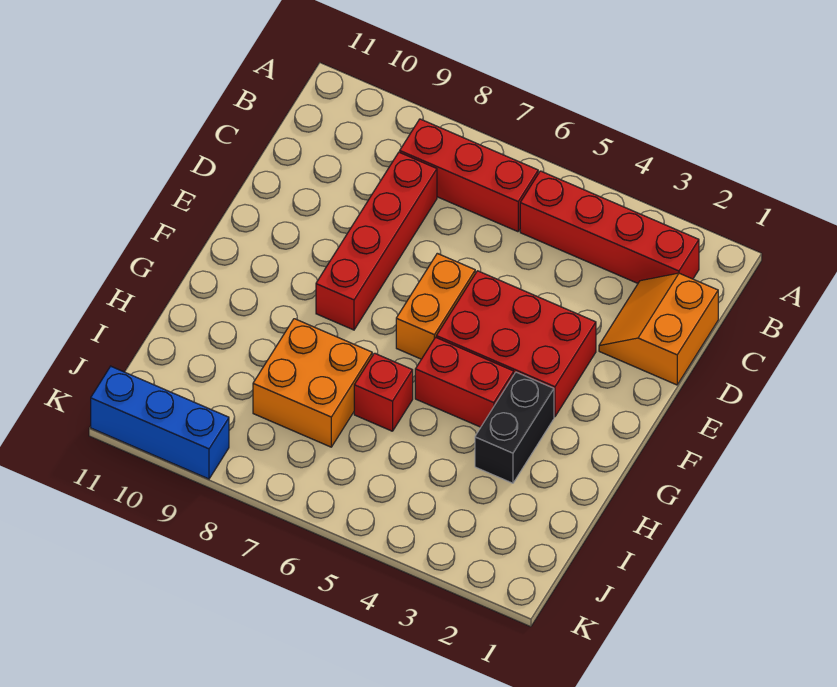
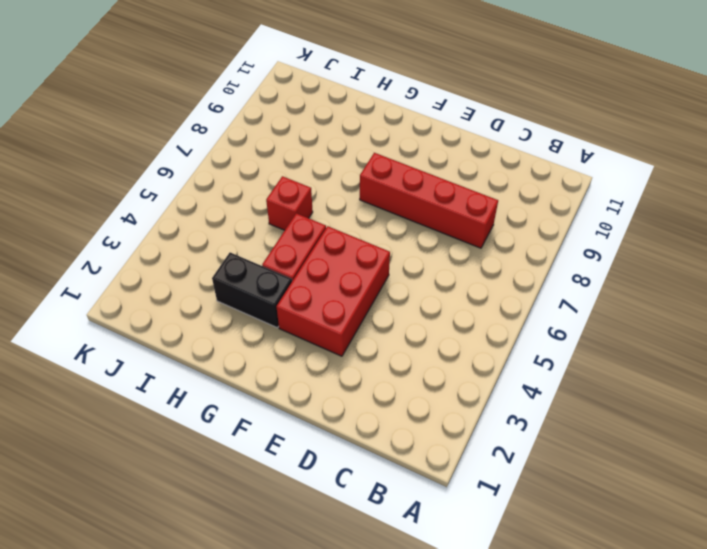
none -> red 1x4 brick [520,171,699,283]
none -> red 1x3 brick [400,119,538,232]

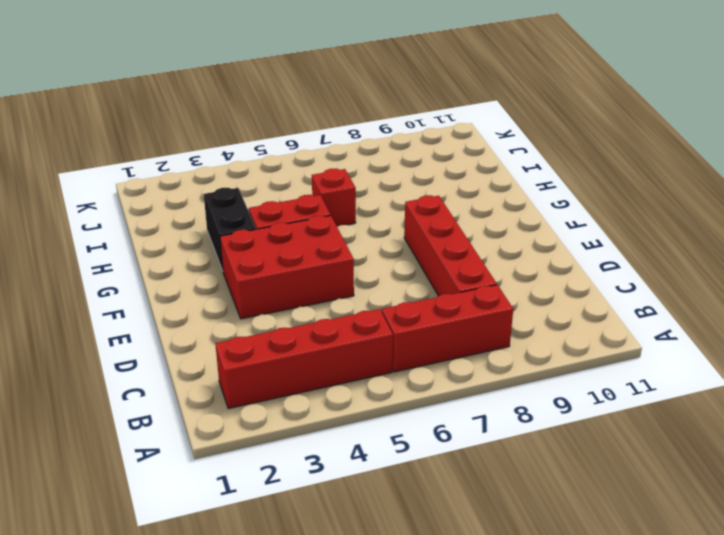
none -> orange 2x2 slope [599,273,718,385]
none -> orange 1x2 brick [396,253,475,359]

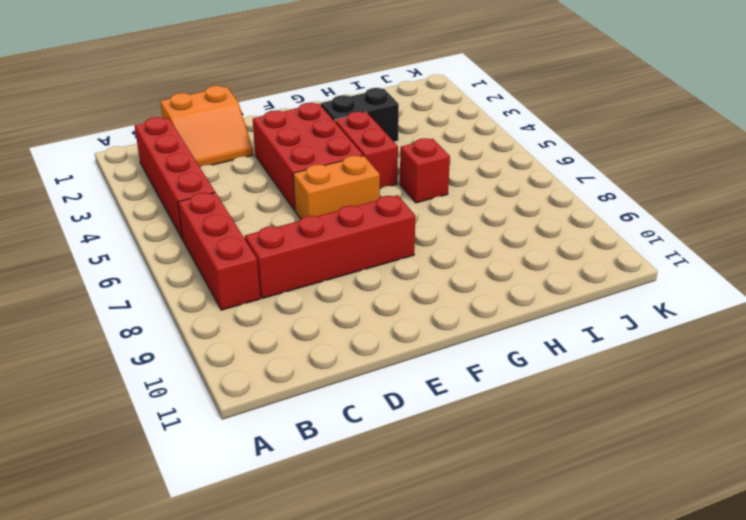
none -> orange 2x2 brick [253,319,372,447]
none -> blue 1x3 brick [91,366,229,479]

